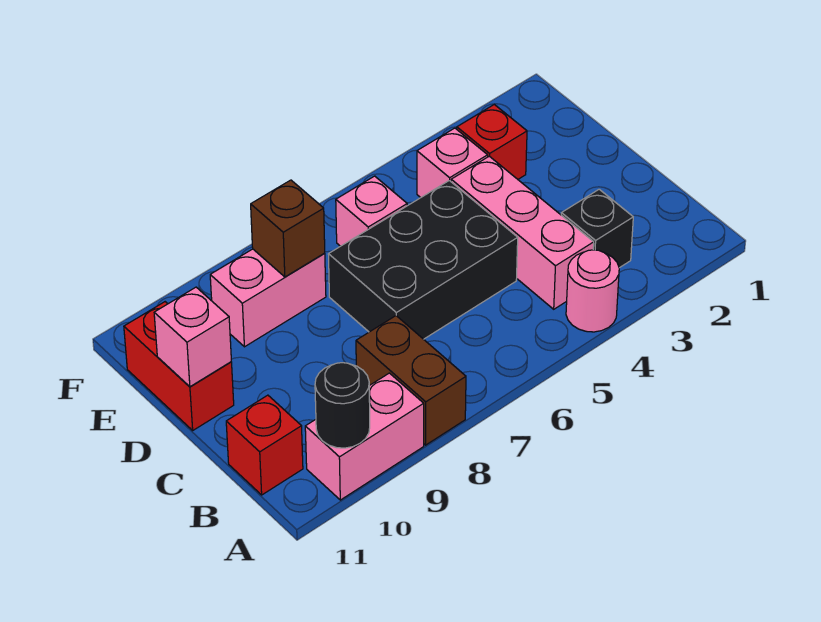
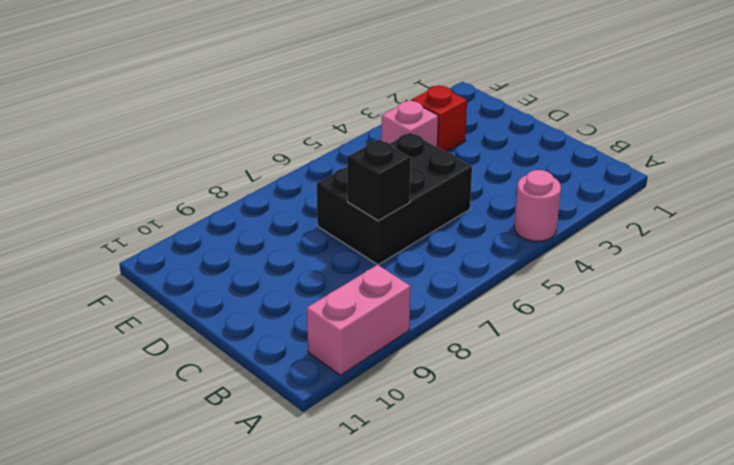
black 1x1 brick [347,140,411,221] -> black 1x1 brick moved to [561,189,633,268]
none -> brown 1x2 brick [356,316,466,445]
none -> pink 1x3 brick [451,156,594,309]
none -> red 1x1 brick [226,395,303,495]

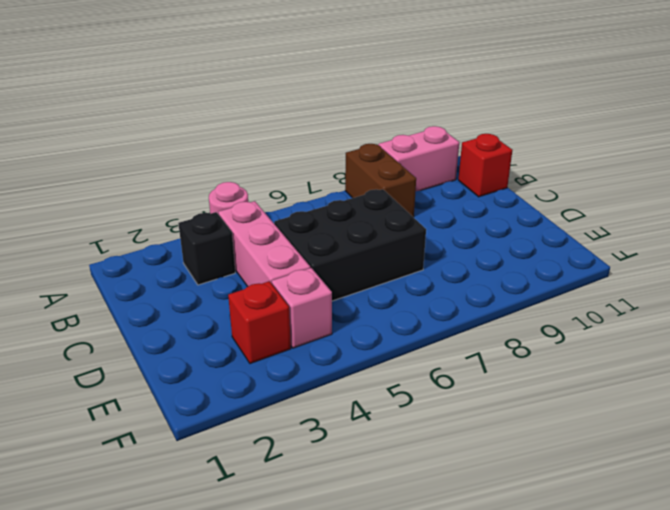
none -> red 1x2 brick [124,302,234,430]
none -> pink 1x1 brick [336,176,407,246]
none -> pink 1x2 brick [210,249,326,347]

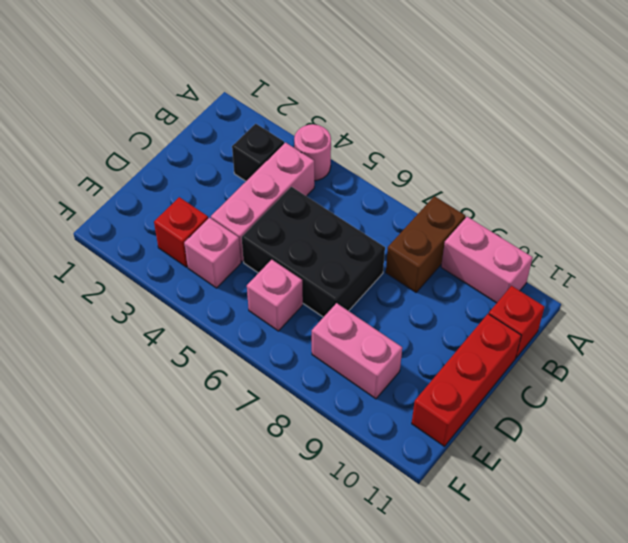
red 1x3 brick [412,314,521,446] -> red 1x2 brick [124,302,234,430]
none -> black 1x1 round brick [315,363,370,448]
none -> pink 1x1 brick [154,287,231,387]
none -> brown 1x1 brick [251,180,325,277]

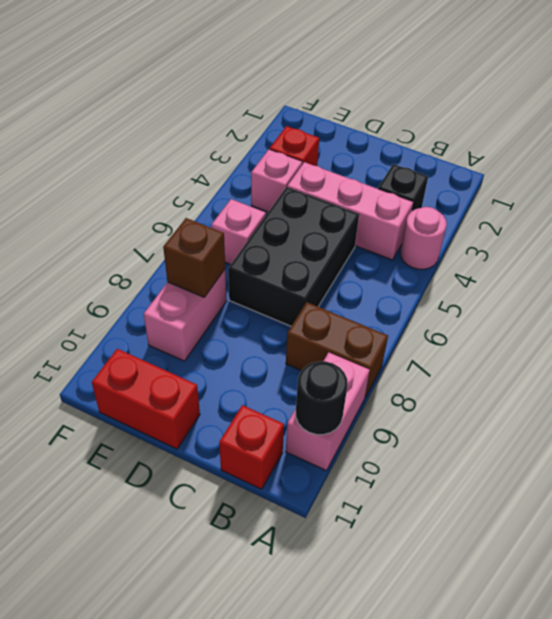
none -> pink 1x1 brick [154,287,231,387]

